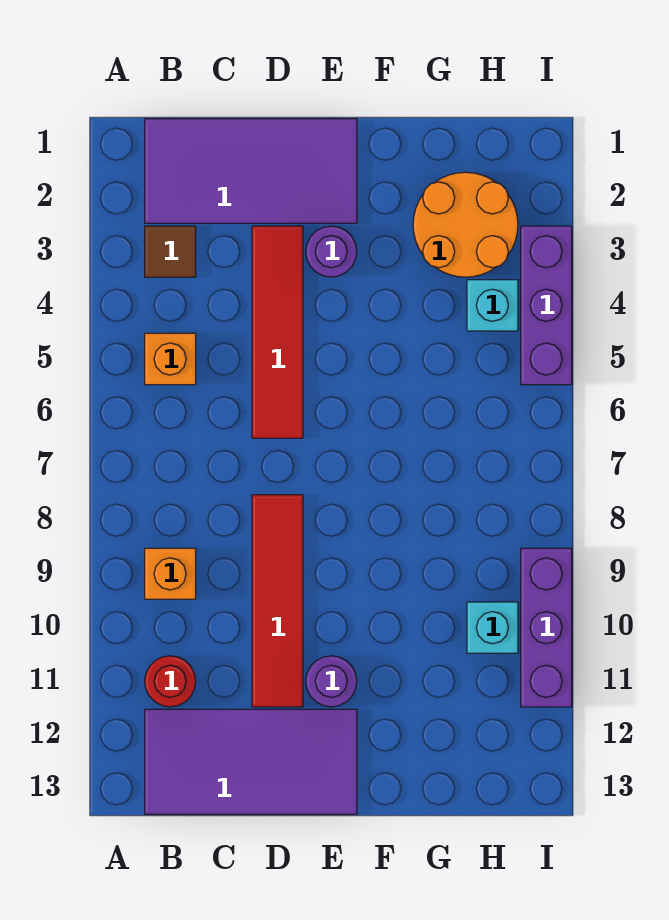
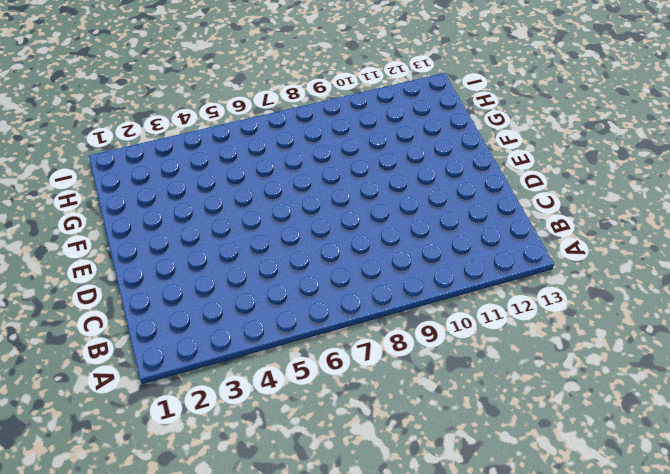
none -> purple 2x4 tile [145,119,357,223]
none -> brown 1x1 tile [145,226,196,277]
none -> orange 1x1 brick [145,333,196,385]

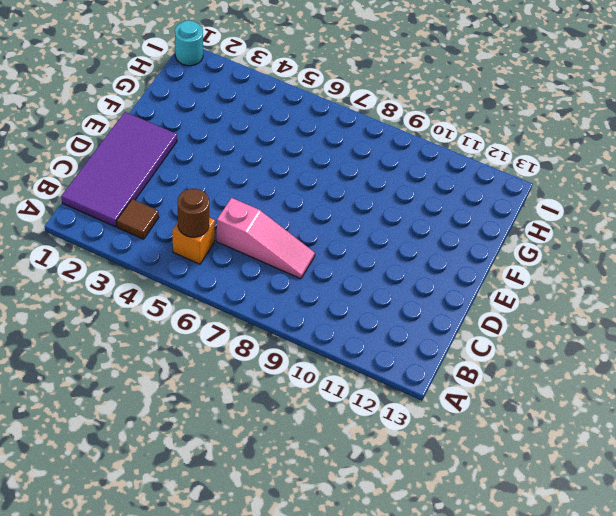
brown 1x1 round brick [178,189,209,237] -> none
pink 1x3 slope [217,198,315,279] -> none
cyan 1x1 round brick [175,20,203,66] -> none
none -> orange 1x1 brick [145,548,196,599]
none -> red 1x1 round brick [145,656,196,707]
none -> purple 2x4 tile [145,709,357,814]

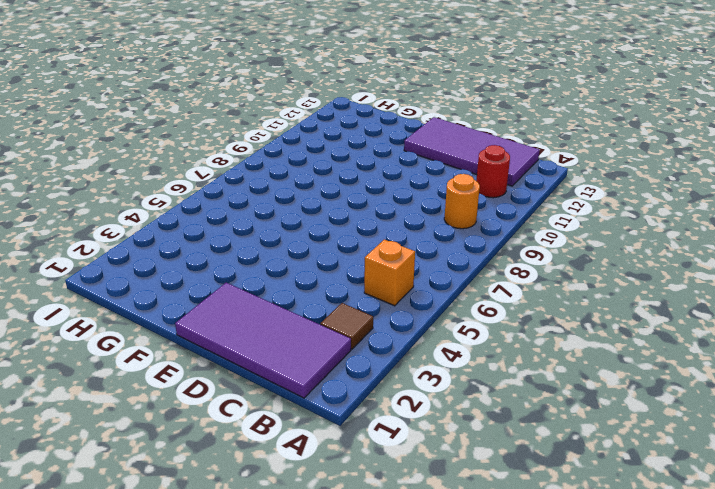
orange 1x1 round brick [444,174,480,229] -> orange 1x1 brick [145,548,196,599]
none -> red 1x4 tile [252,226,303,438]
none -> red 1x4 tile [252,495,303,707]
none -> purple 1x1 round brick [306,226,357,277]

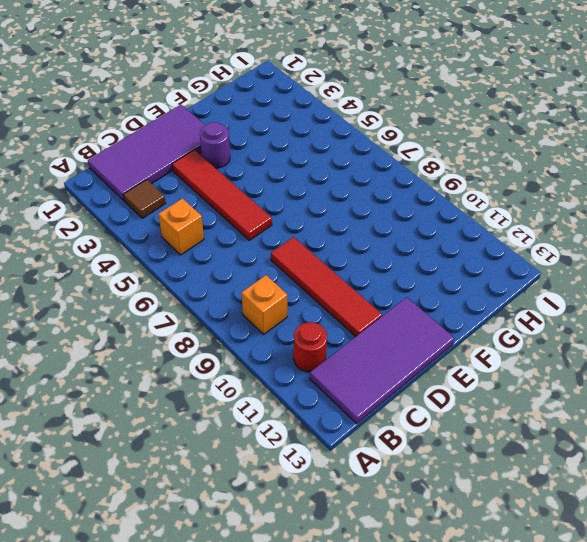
none -> purple 1x1 round brick [306,656,357,707]
none -> orange 2x2 round brick [413,172,518,277]
none -> cyan 1x1 brick [467,280,518,331]

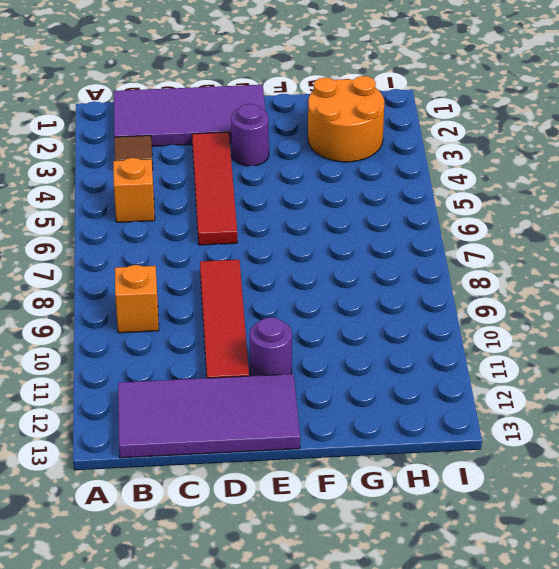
none -> red 1x1 round brick [145,656,196,707]
none -> cyan 1x1 brick [467,280,518,331]
none -> cyan 1x1 brick [467,602,518,653]

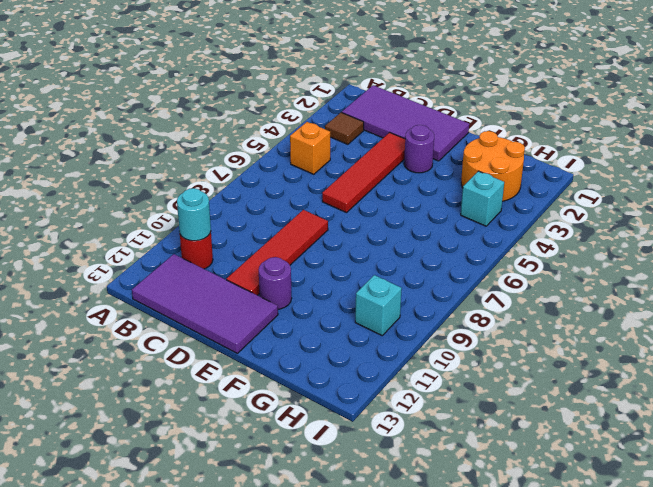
cyan 1x1 round brick [177,188,211,241] -> none
none -> orange 1x1 brick [145,548,196,599]
none -> purple 1x3 brick [521,226,572,385]
none -> purple 1x3 brick [521,548,572,707]

